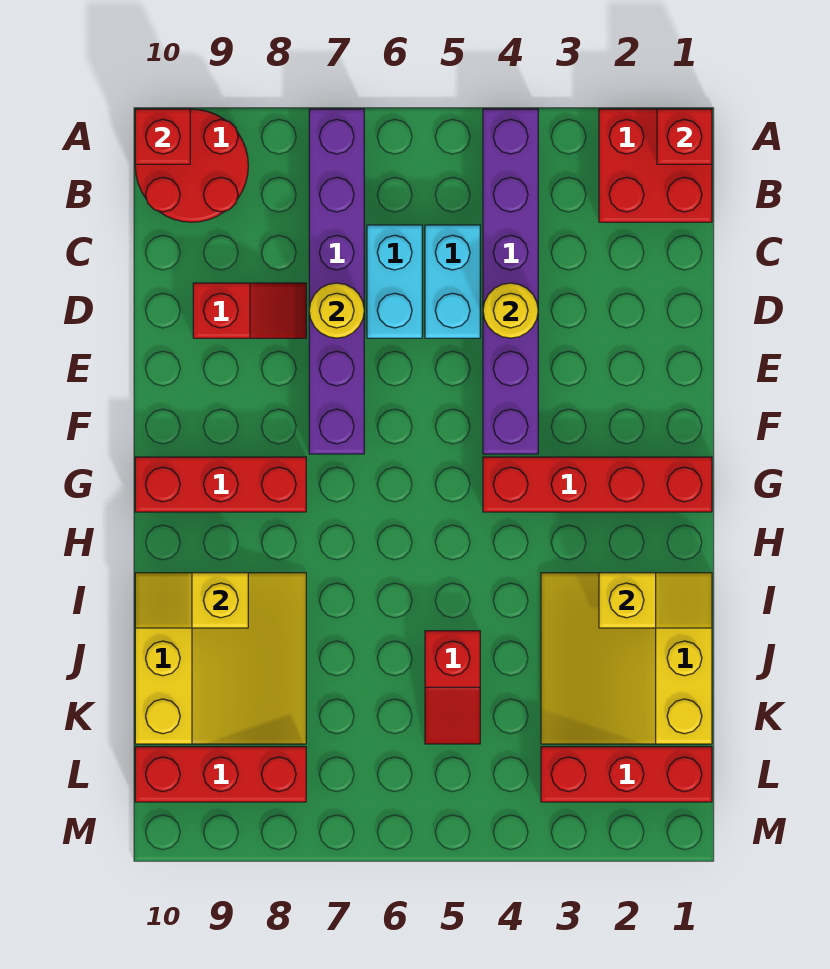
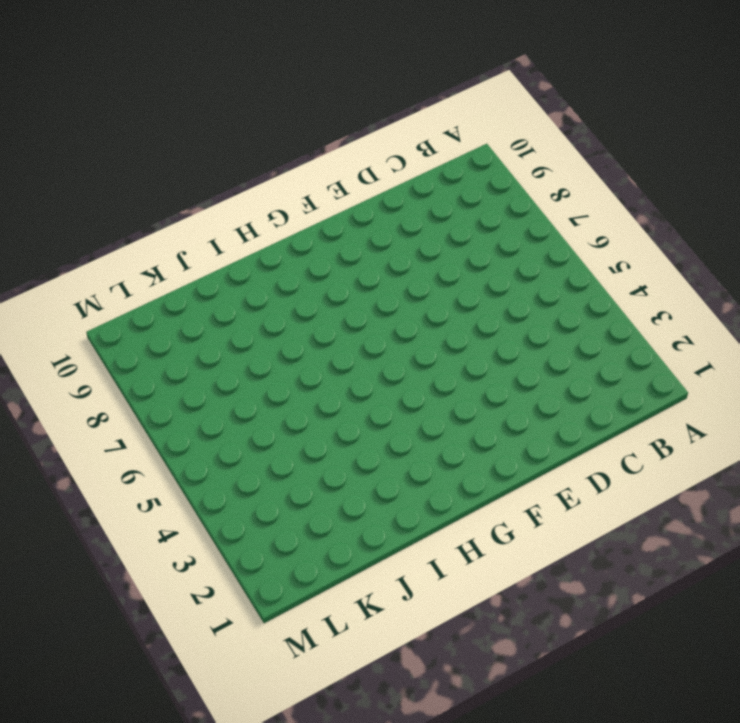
none -> red 2x2 brick [599,109,712,222]
none -> purple 1x6 brick [483,109,538,454]
none -> purple 1x6 brick [309,109,364,454]

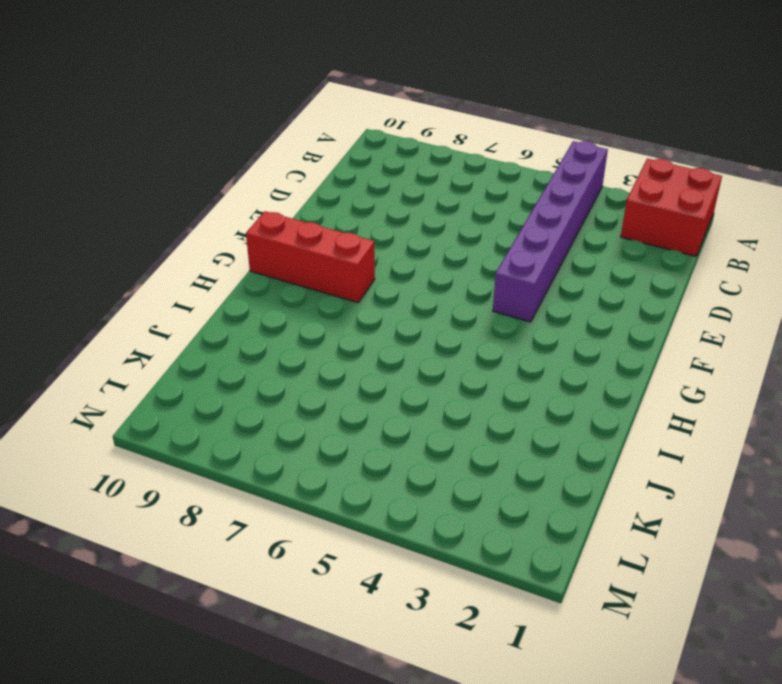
none -> purple 1x6 brick [309,109,364,454]
none -> red 2x2 round brick [135,109,248,222]
none -> cyan 1x2 brick [425,225,480,338]

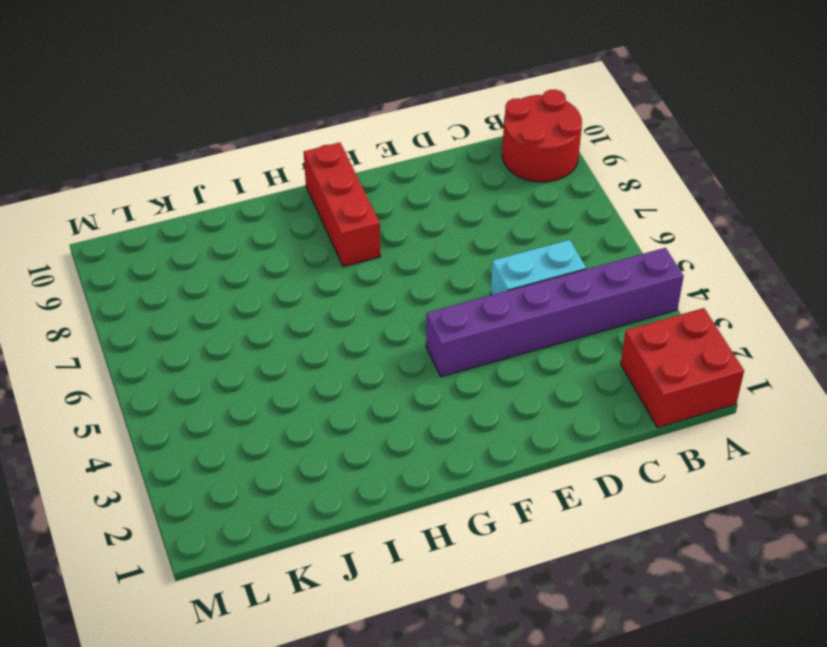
none -> purple 1x6 brick [309,109,364,454]
none -> cyan 1x2 brick [367,225,422,338]
none -> red 1x2 slope [193,283,306,338]

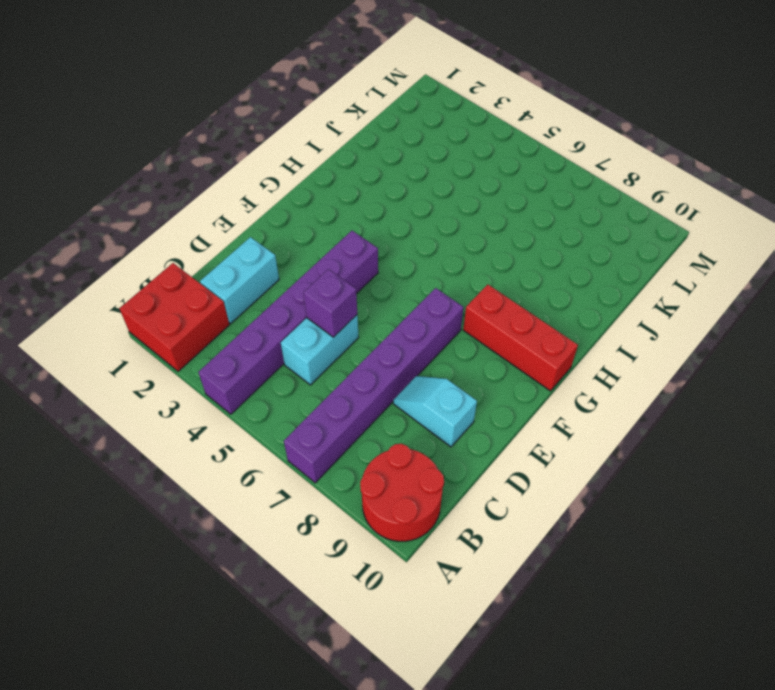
cyan 1x2 brick [200,237,279,323] -> cyan 1x2 brick moved to [367,225,422,338]
purple 1x1 brick [303,269,357,337] -> none
cyan 1x2 slope [393,376,477,447] -> red 1x2 slope [193,283,306,338]
none -> red 1x4 brick [483,457,712,512]
none -> yellow 3x3 slope [541,573,712,744]
none -> yellow 3x3 slope [135,573,306,744]

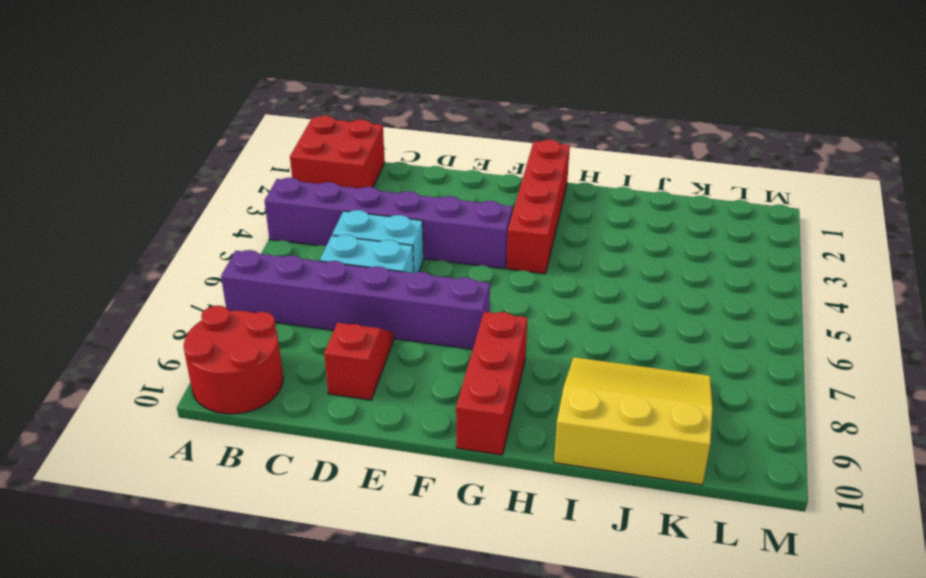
none -> yellow 3x3 slope [541,573,712,744]
none -> red 1x2 slope [425,631,480,744]
none -> red 1x3 brick [541,747,712,802]

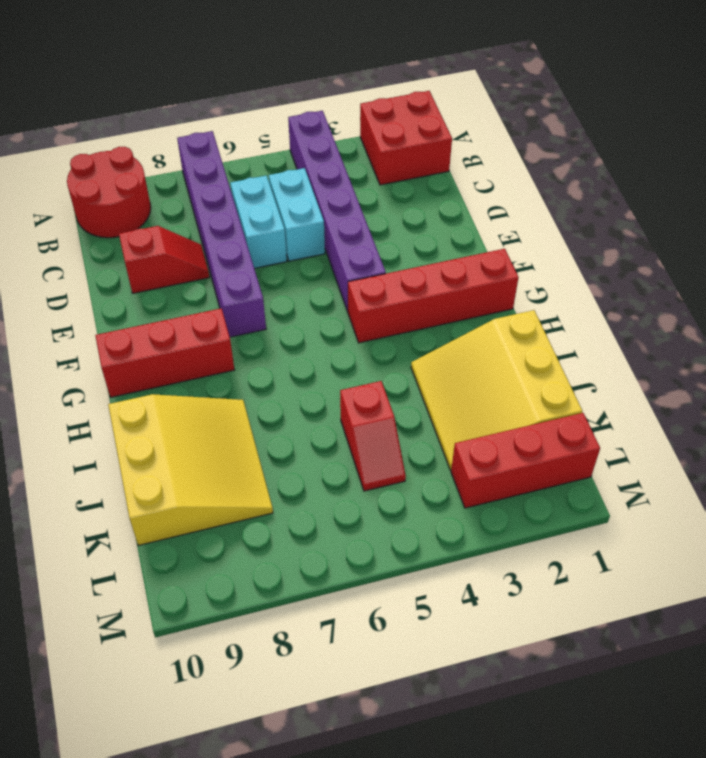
none -> red 1x3 brick [135,747,306,802]
none -> red 1x1 brick [657,109,712,164]
none -> red 1x1 brick [135,109,190,164]

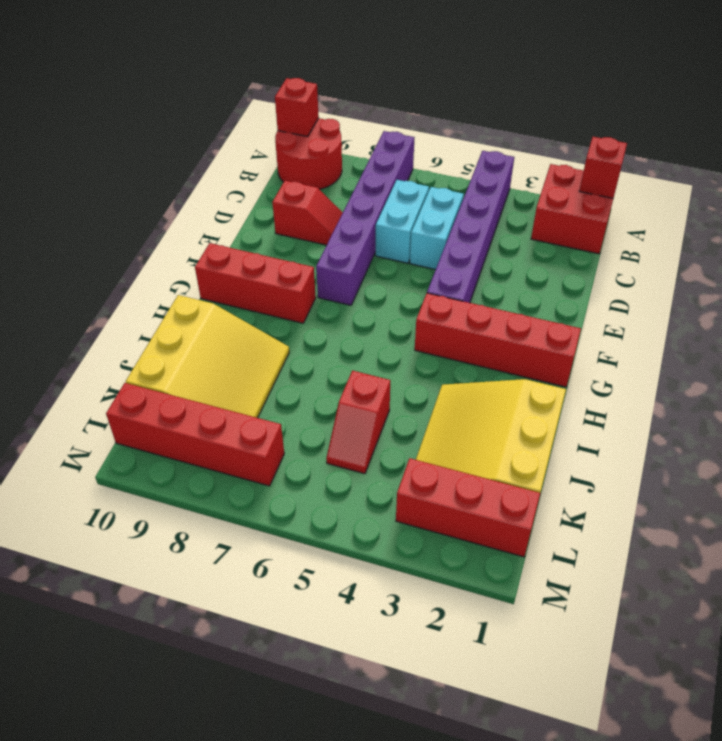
red 1x4 brick [106,383,284,486] -> red 1x3 brick [135,747,306,802]
none -> yellow 1x1 round brick [483,283,538,338]
none -> yellow 1x1 round brick [309,283,364,338]
none -> yellow 1x2 slope [599,573,712,628]

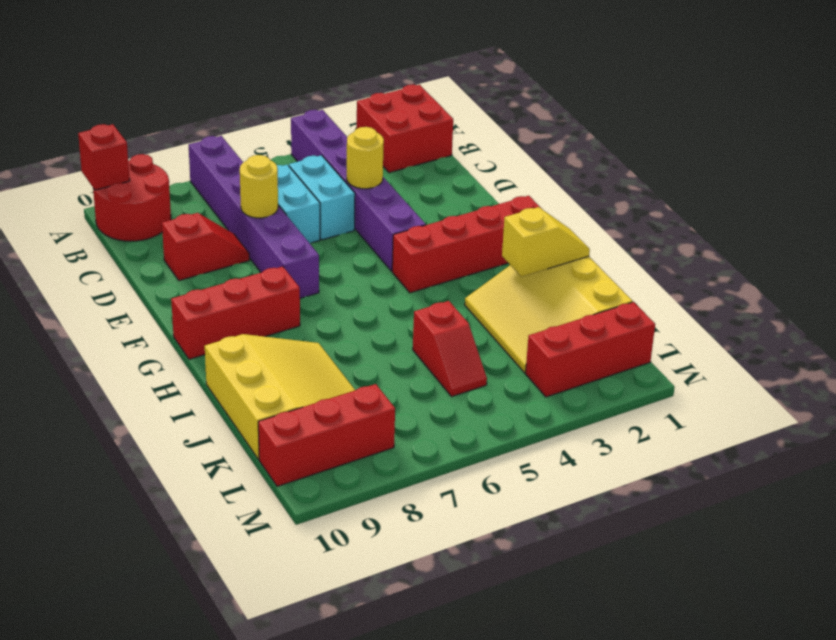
none -> red 1x1 brick [657,109,712,164]
none -> yellow 1x2 slope [135,573,248,628]

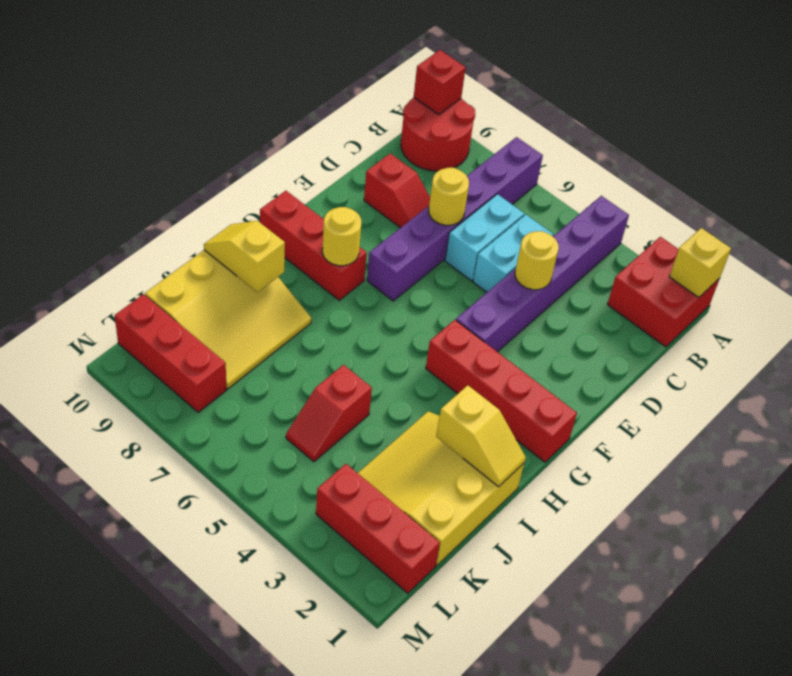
yellow 1x1 brick [669,228,731,297] -> red 1x1 brick [657,109,712,164]
yellow 1x1 round brick [322,207,361,266] -> none

